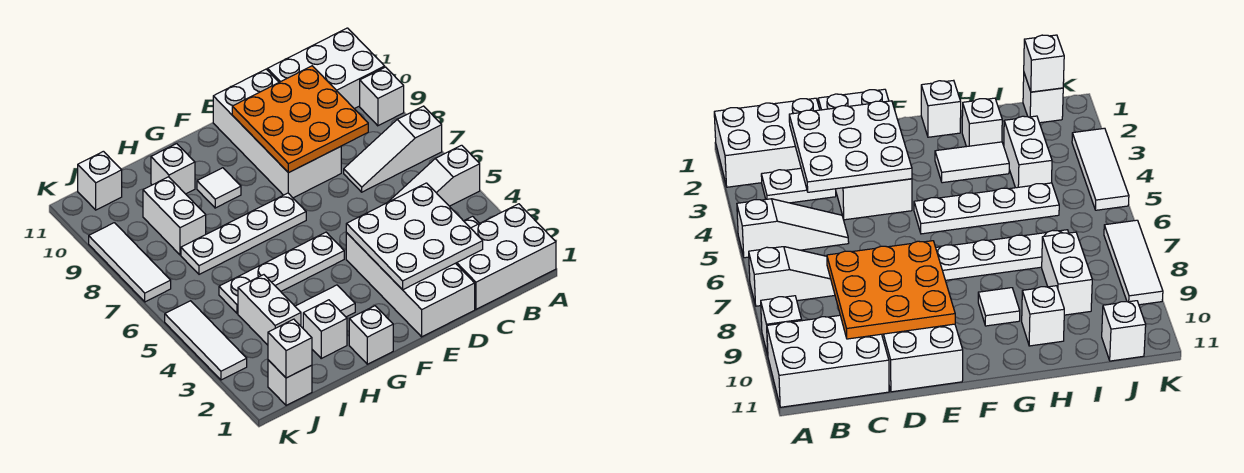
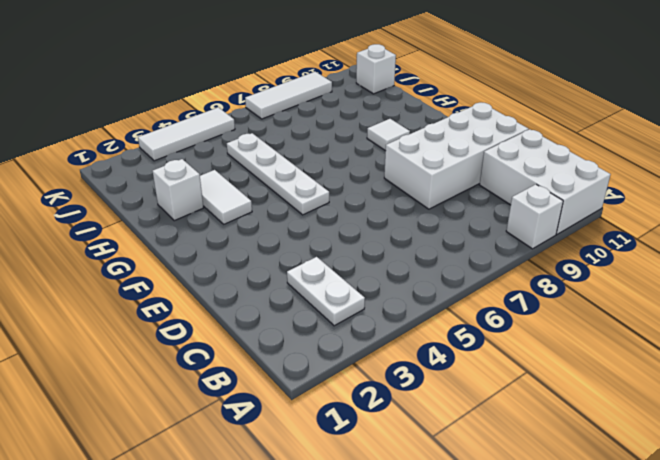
none -> white 2x3 brick [456,204,556,309]
none -> white 1x3 slope [389,145,480,206]
none -> white 1x3 slope [344,106,442,192]

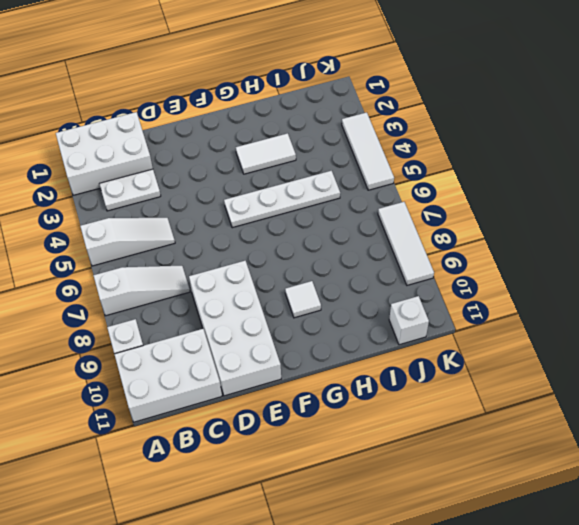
none -> white 2x4 brick [346,233,475,337]
none -> white 1x4 plate [181,193,306,274]
none -> white 1x1 brick [349,306,393,364]

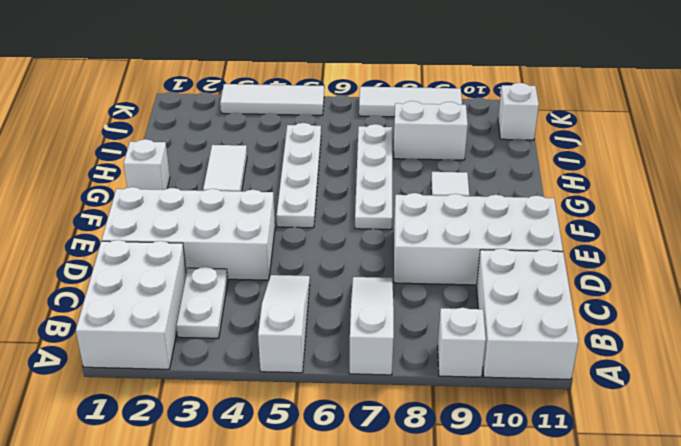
none -> white 1x1 brick [303,300,347,358]
none -> white 1x1 brick [151,144,195,194]
none -> white 1x2 brick [238,275,301,345]

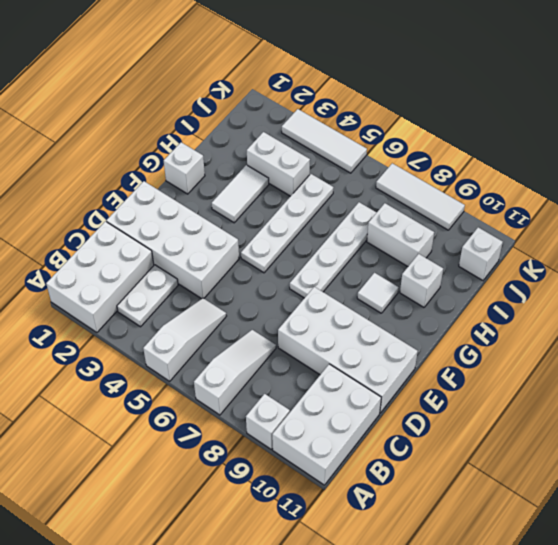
none -> white 1x1 brick [303,300,347,358]
none -> white 1x1 brick [268,360,312,405]
none -> white 3x3 plate [346,183,483,290]

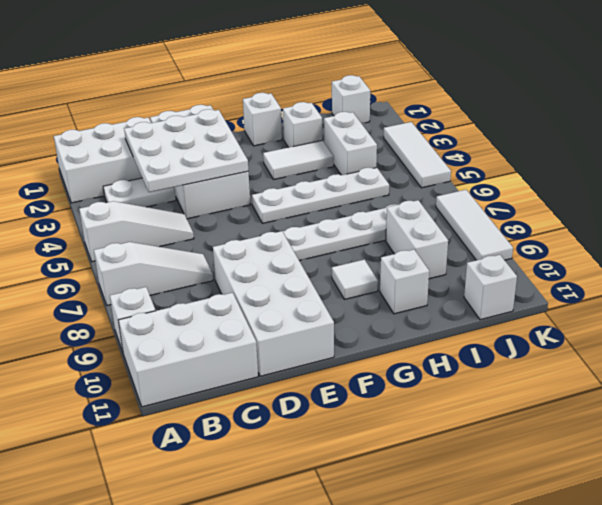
none -> orange 3x3 plate [232,66,368,173]
none -> white 1x1 brick [268,319,312,378]

